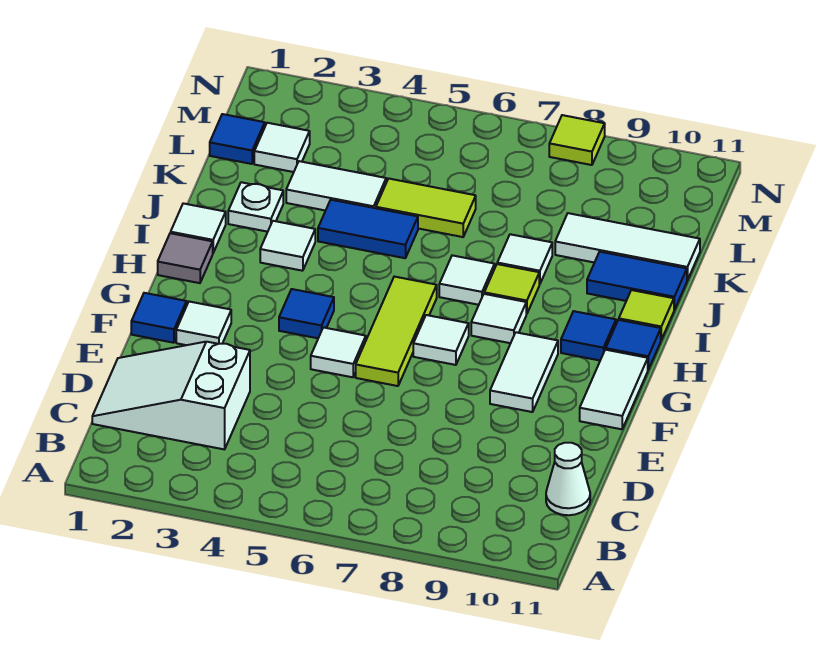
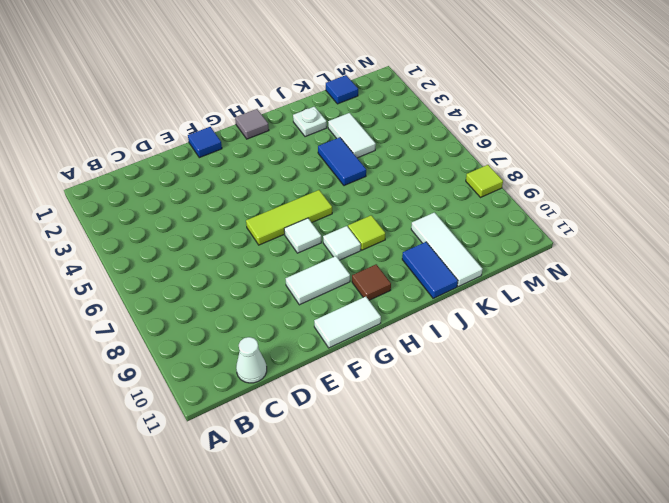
brown 1x1 tile [352,264,391,300] -> blue 1x1 tile [561,311,616,360]
none -> white 2x3 slope [92,342,250,449]
none -> white 1x1 tile [176,302,231,345]
none -> white 1x1 tile [311,327,366,377]

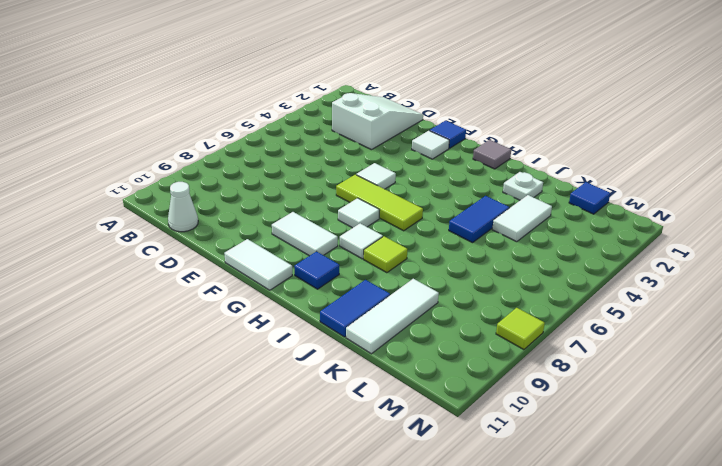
none -> blue 1x1 tile [279,289,334,338]
none -> blue 1x1 tile [606,320,661,369]
none -> white 1x1 tile [171,203,226,253]

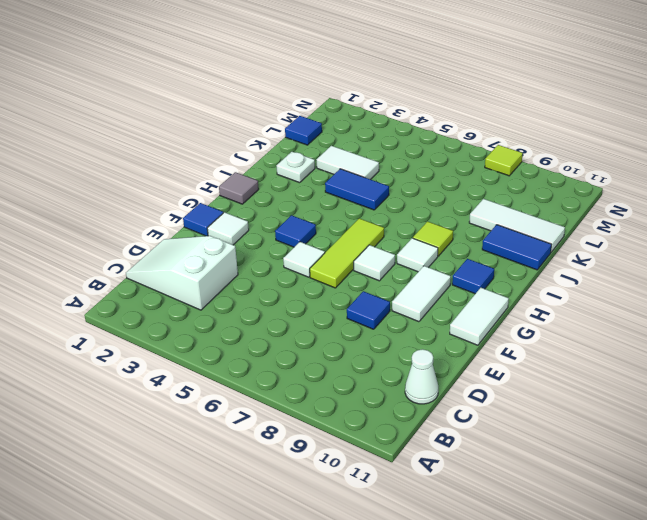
blue 1x1 tile [347,291,390,329] -> blue 1x1 tile moved to [606,320,661,369]
none -> white 1x1 tile [171,203,226,253]
none -> white 1x1 tile [260,221,315,271]
none -> white 1x1 tile [439,255,495,305]

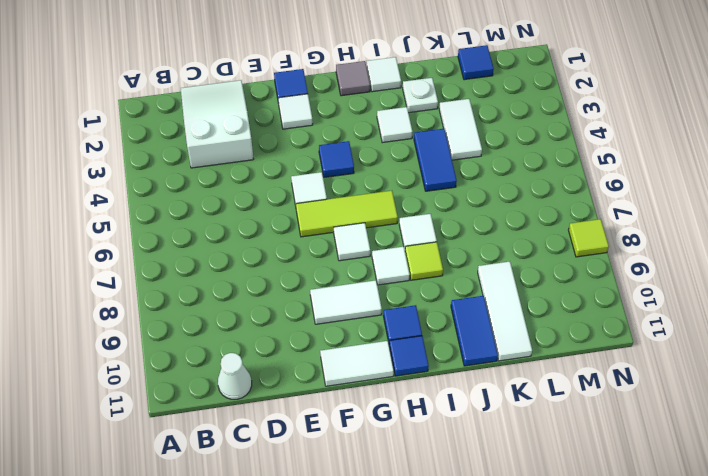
none -> lime 1x1 tile [619,290,674,340]
none -> white 1x1 tile [497,234,552,284]
none -> lime 1x2 tile [376,179,476,237]

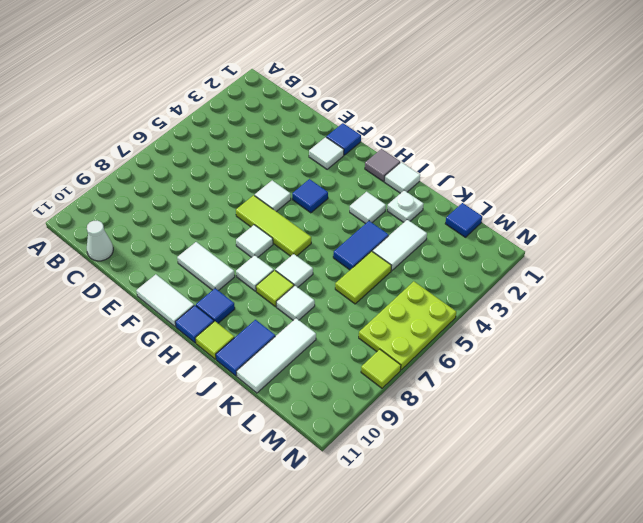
lime 2x3 plate [359,281,456,370] -> none
none -> white 2x3 slope [92,342,250,449]
none -> white 1x1 tile [254,123,310,172]

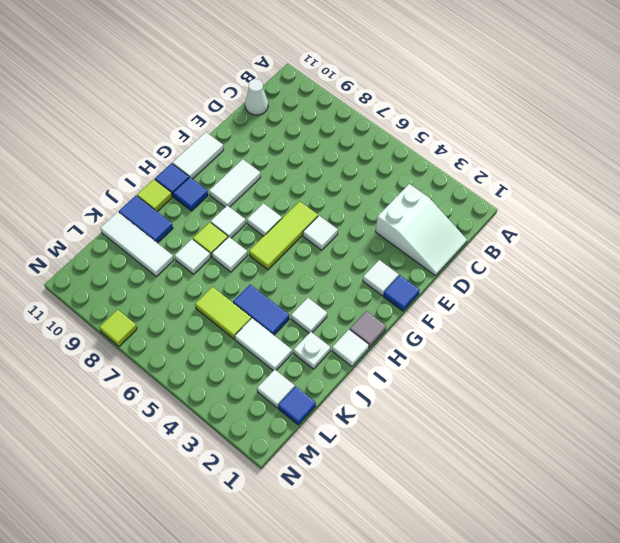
none -> blue 1x1 tile [279,289,334,338]

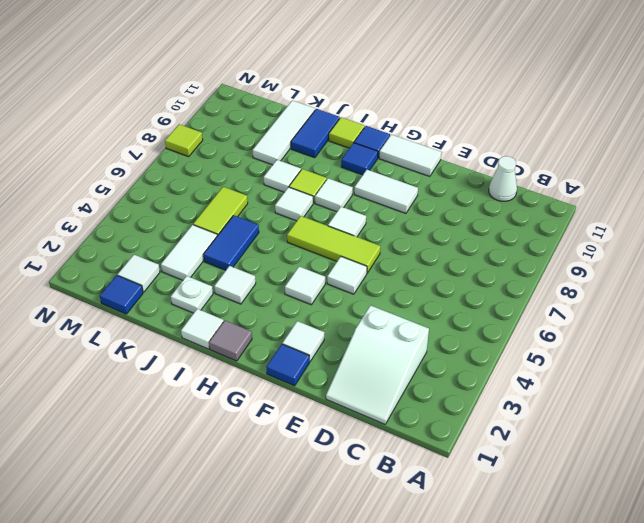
white 1x1 tile [285,267,325,305] -> blue 1x1 tile [279,289,334,338]

